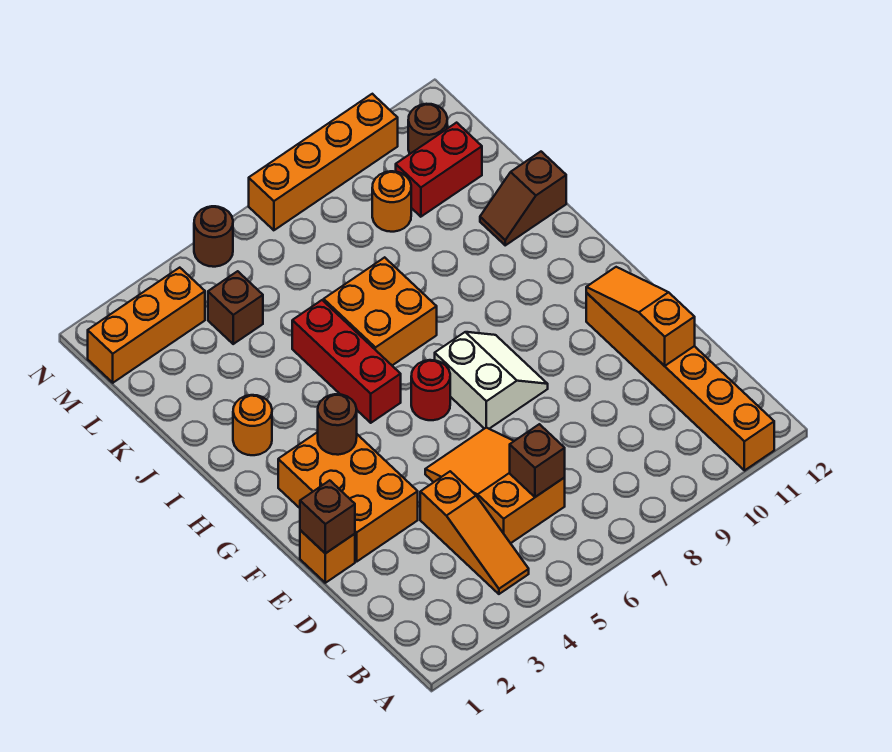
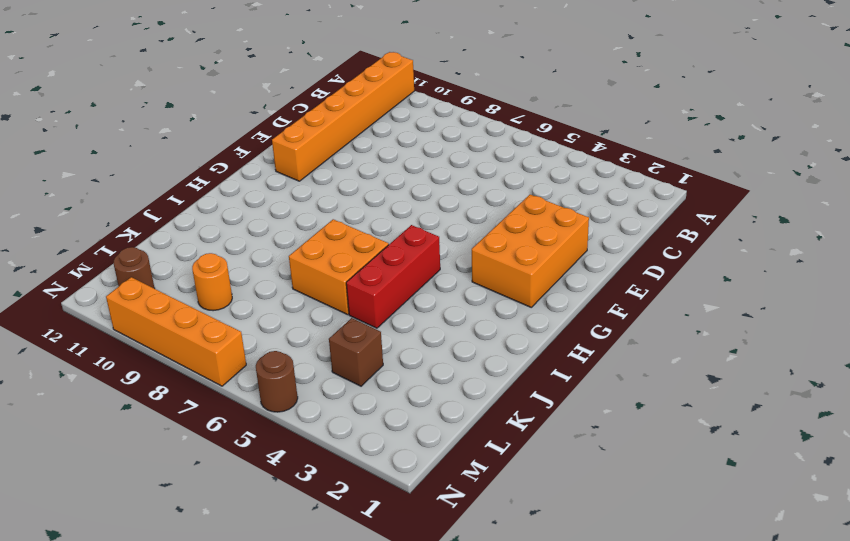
none -> orange 1x3 slope [420,471,529,594]
none -> orange 2x3 slope [425,428,565,543]
none -> orange 1x1 brick [300,530,355,583]

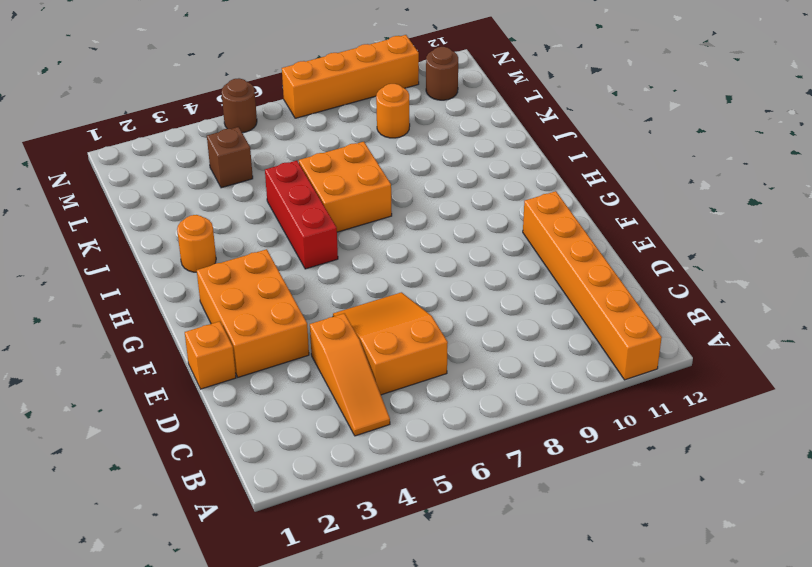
none -> white 2x2 slope [435,332,548,429]
none -> red 1x1 round brick [411,360,450,420]
none -> brown 1x2 slope [480,152,566,245]

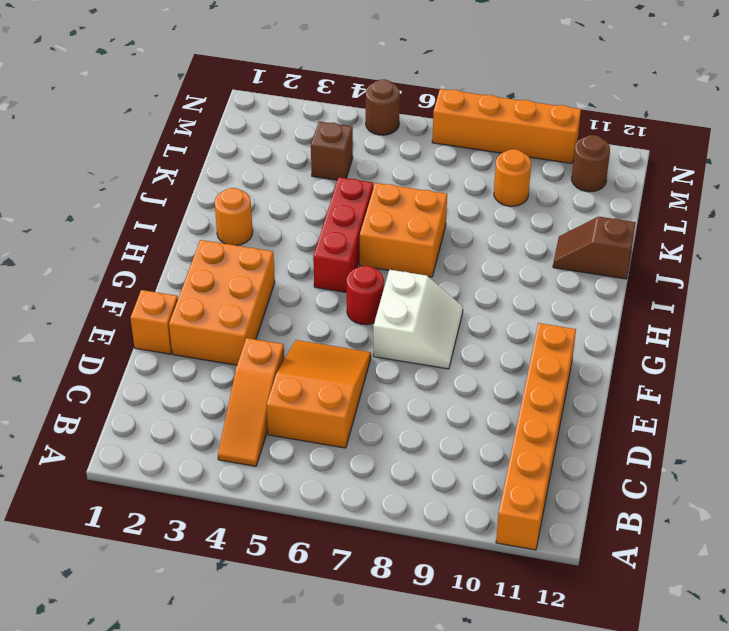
none -> red 1x2 brick [396,123,482,217]
none -> orange 1x3 brick [88,268,205,383]
none -> brown 1x1 brick [510,424,565,497]

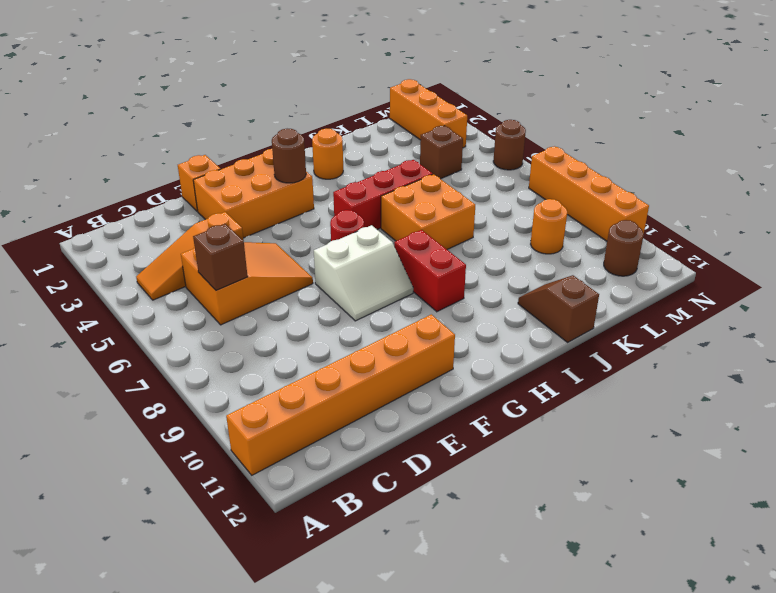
red 1x2 brick [394,230,466,312] -> red 1x2 brick moved to [396,123,482,217]
none -> orange 1x3 slope [586,267,695,366]
none -> brown 1x1 brick [300,480,355,553]

